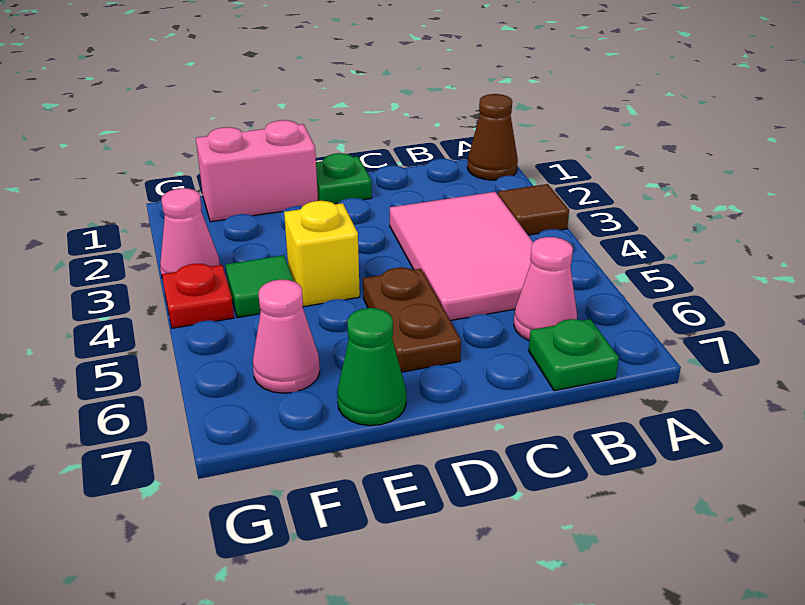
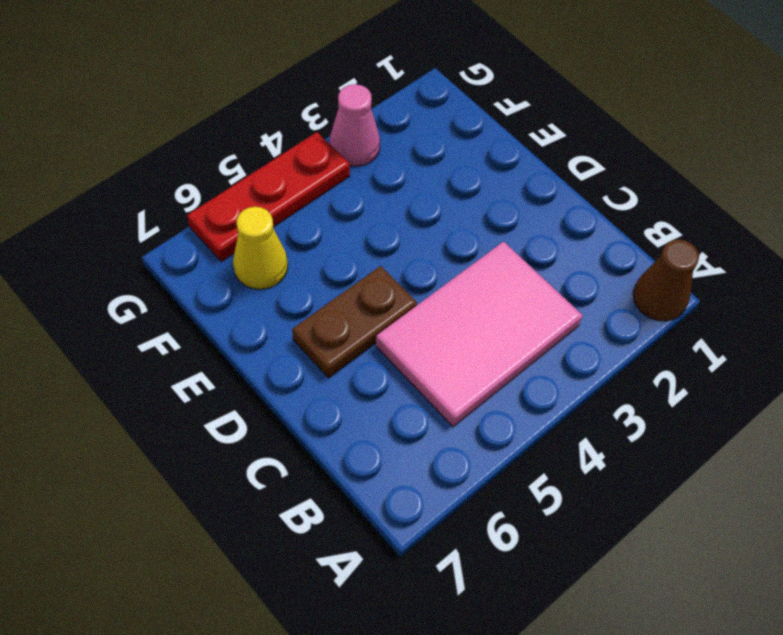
yellow 1x1 cone [233,207,288,289] -> pink 1x1 cone [253,280,320,393]
red 1x3 plate [187,132,350,262] -> red 1x1 plate [162,264,234,328]
none -> brown 1x1 tile [498,184,569,235]
none -> pink 1x1 cone [514,237,577,340]
none -> green 1x1 plate [529,319,619,391]

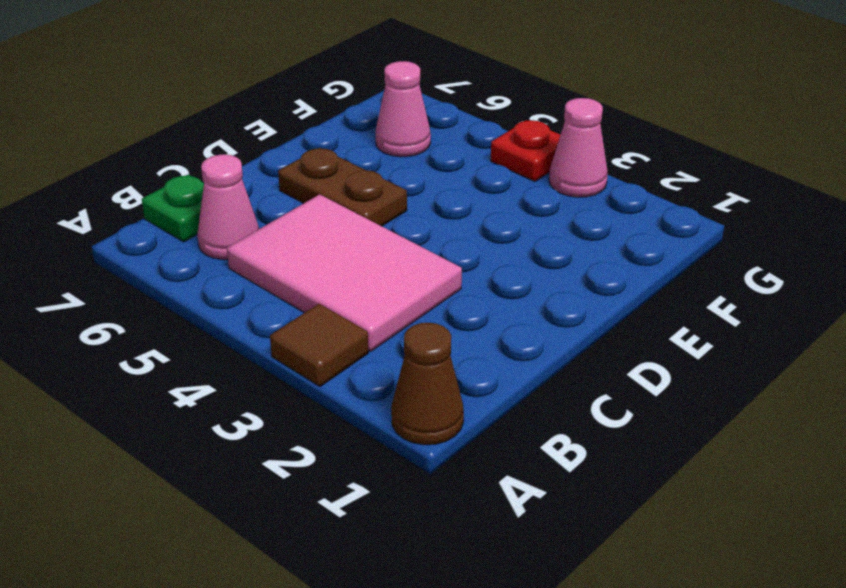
none -> green 1x1 plate [316,153,372,204]
none -> pink 1x2 brick [196,120,318,222]
none -> yellow 1x1 brick [284,201,360,307]

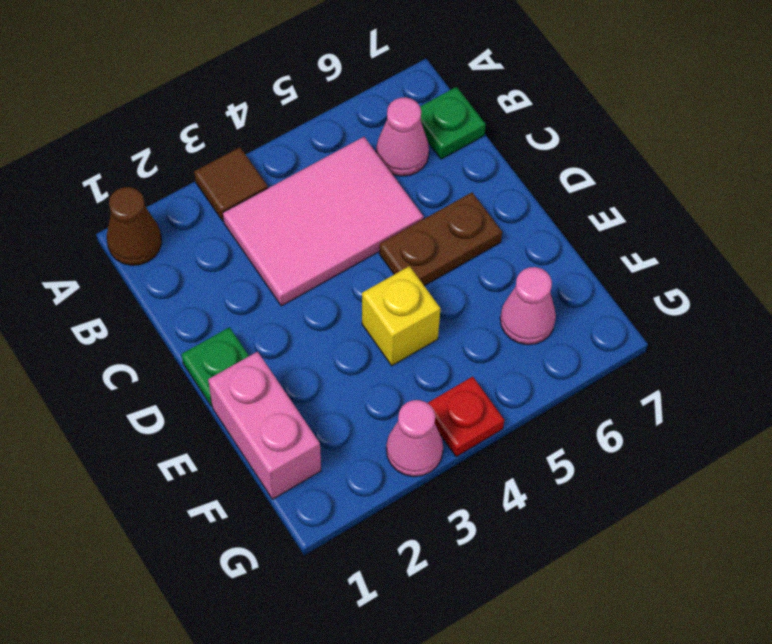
none -> green 1x1 cone [337,308,406,426]
none -> green 1x1 tile [226,255,294,318]

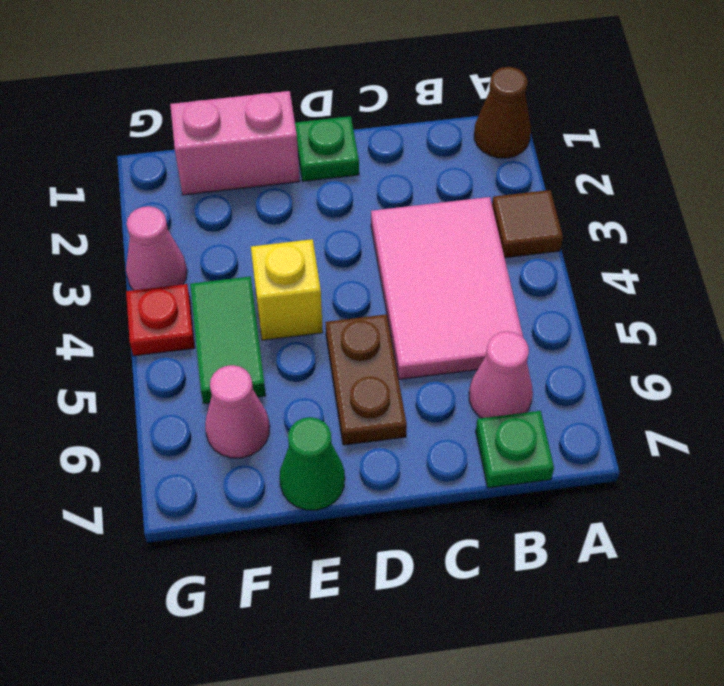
green 1x2 tile [190,276,266,404] -> green 1x1 tile [226,255,294,318]

